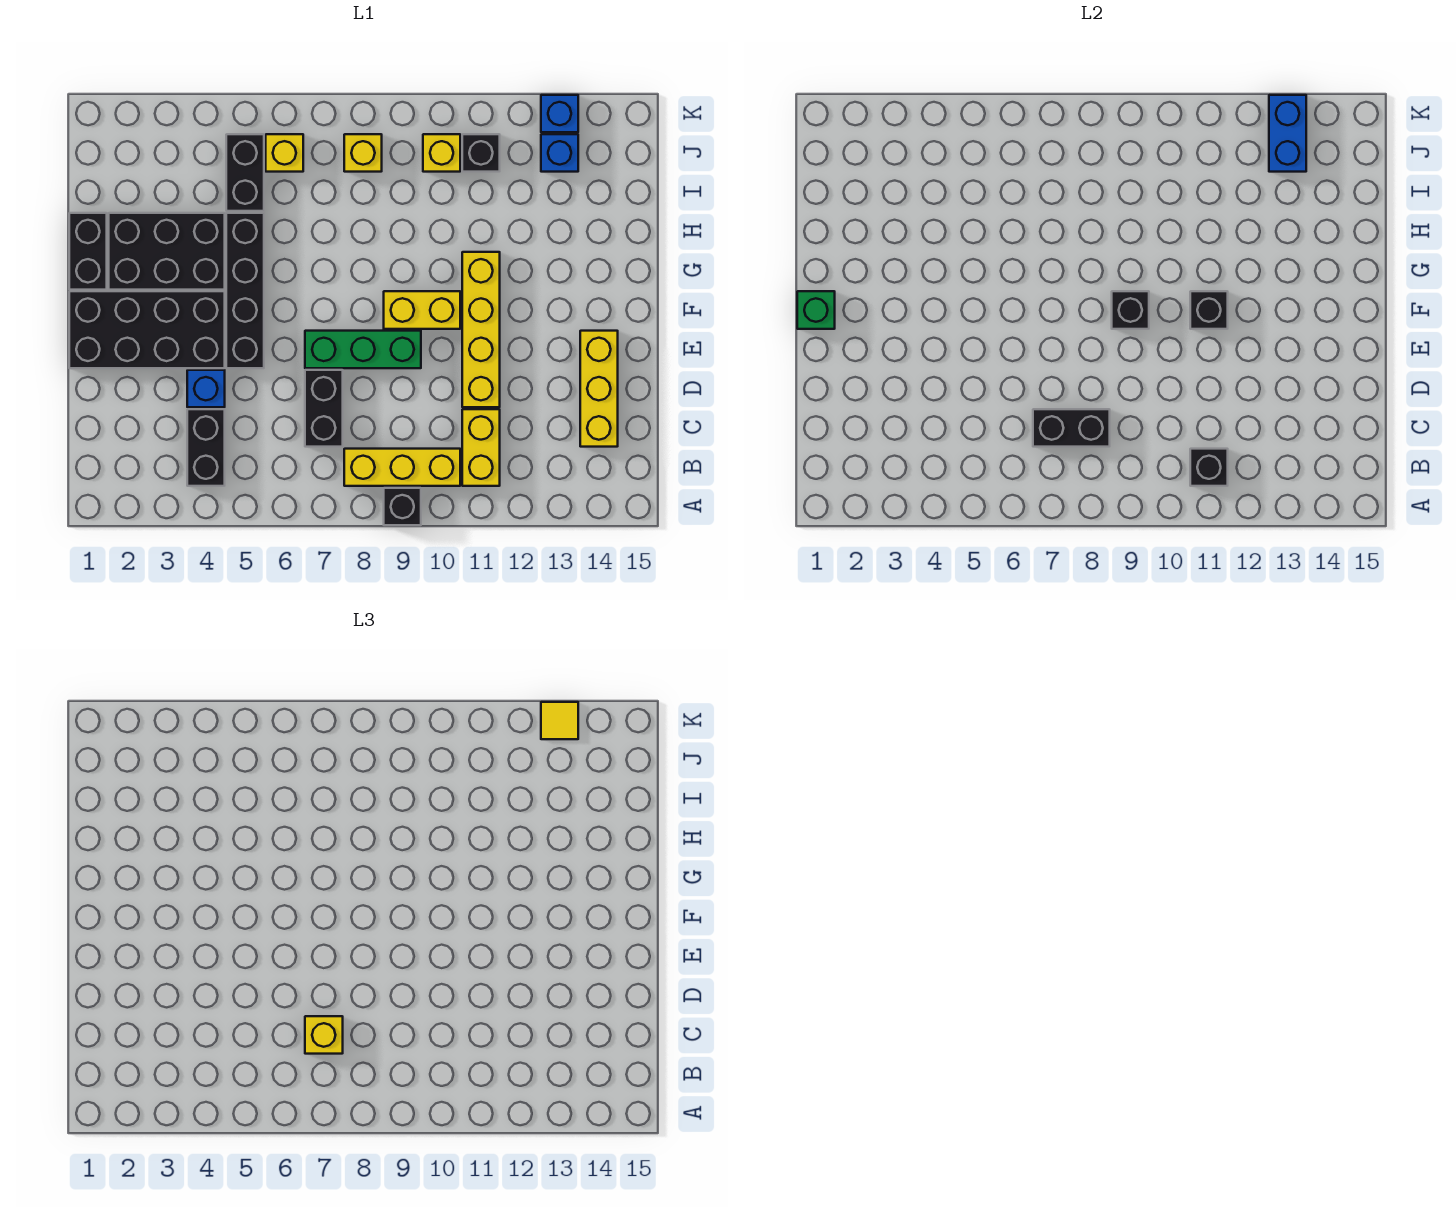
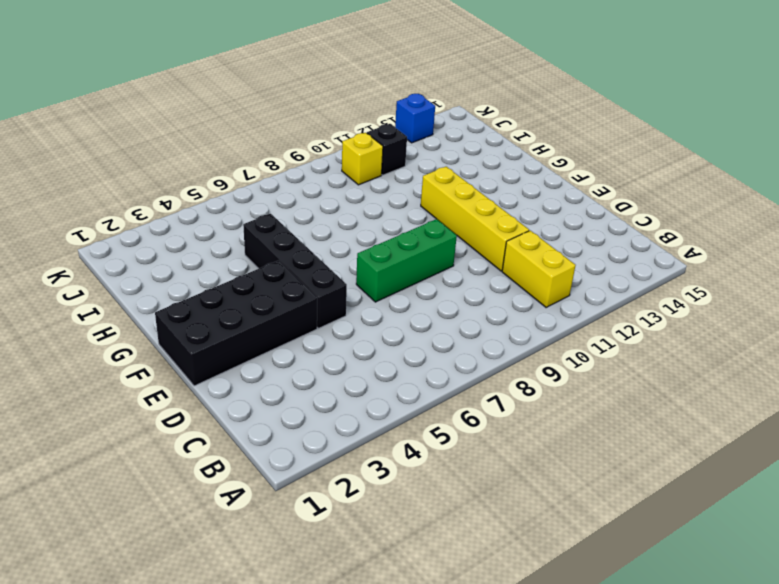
none -> black 1x1 brick [384,488,421,525]
none -> black 1x2 brick [187,409,225,486]
none -> yellow 1x3 brick [344,449,460,486]

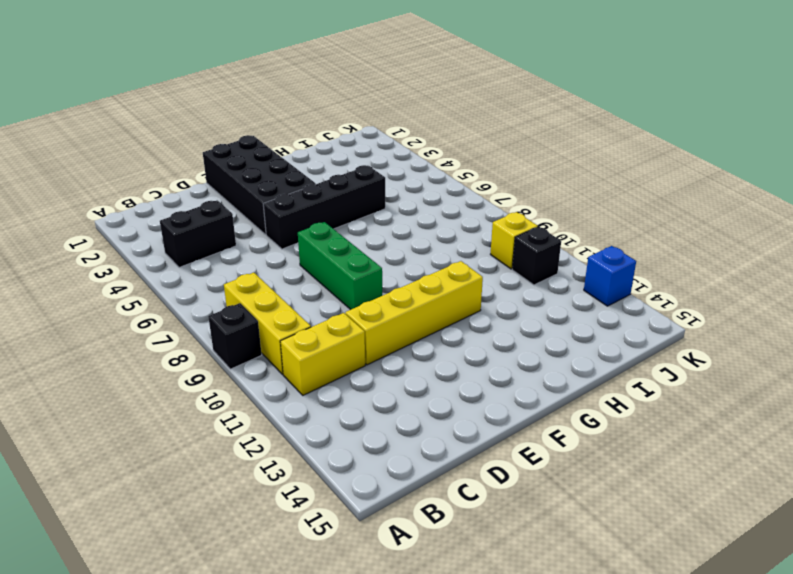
none -> black 1x2 brick [305,370,343,447]
none -> yellow 1x3 brick [580,331,618,447]
none -> blue 1x1 brick [187,370,225,407]

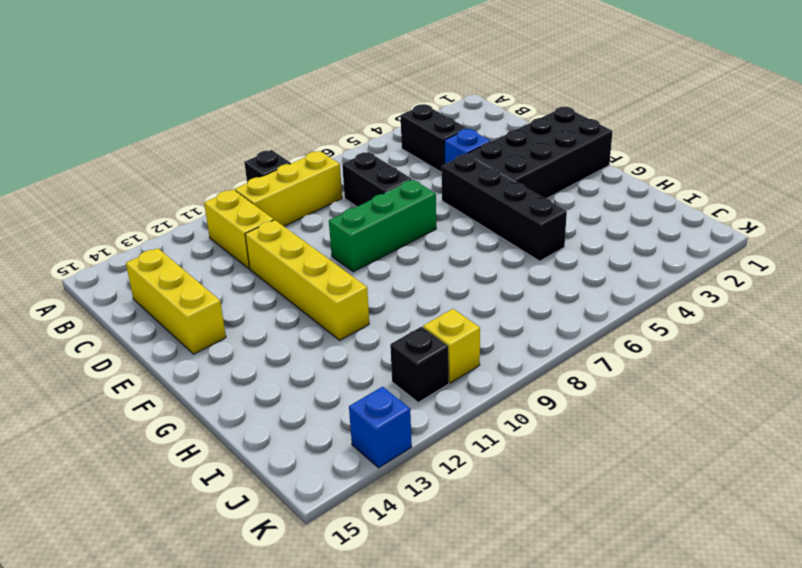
none -> yellow 1x2 brick [384,291,460,329]
none -> black 1x2 brick [69,213,107,290]
none -> black 2x3 brick [109,213,225,290]

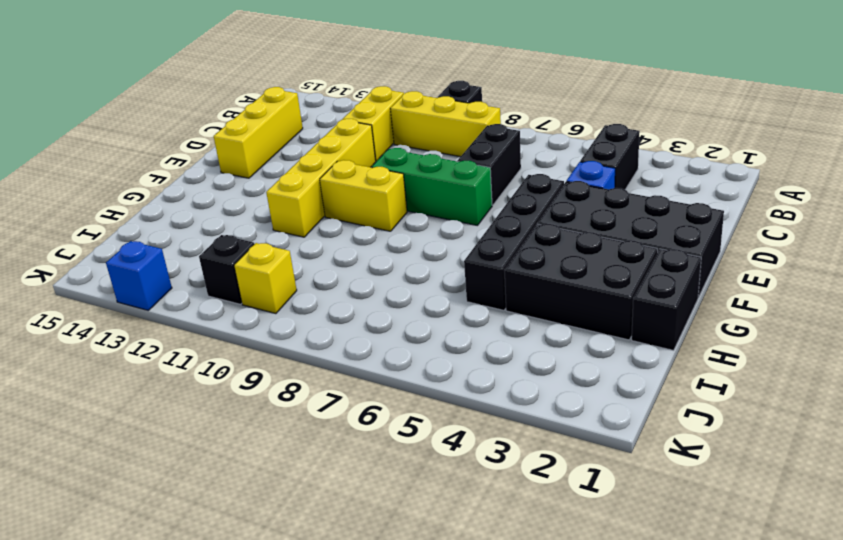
none -> black 1x2 brick [226,134,264,211]
none -> yellow 1x1 brick [266,134,303,172]
none -> yellow 1x1 brick [344,134,382,172]

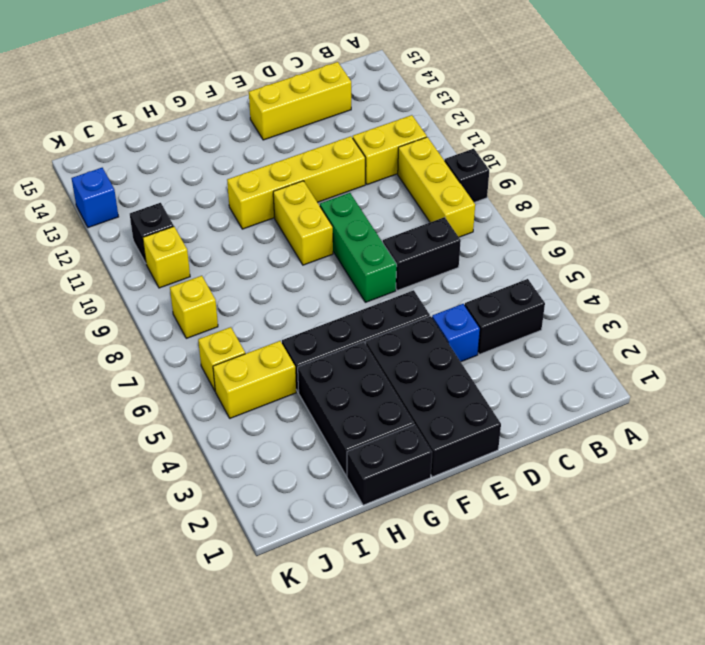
yellow 1x2 brick [213,341,296,418] -> black 1x2 brick [226,134,264,211]
none -> blue 1x1 brick [541,134,578,172]
none -> black 1x1 brick [1190,449,1228,486]
none -> black 1x2 brick [1033,409,1110,447]

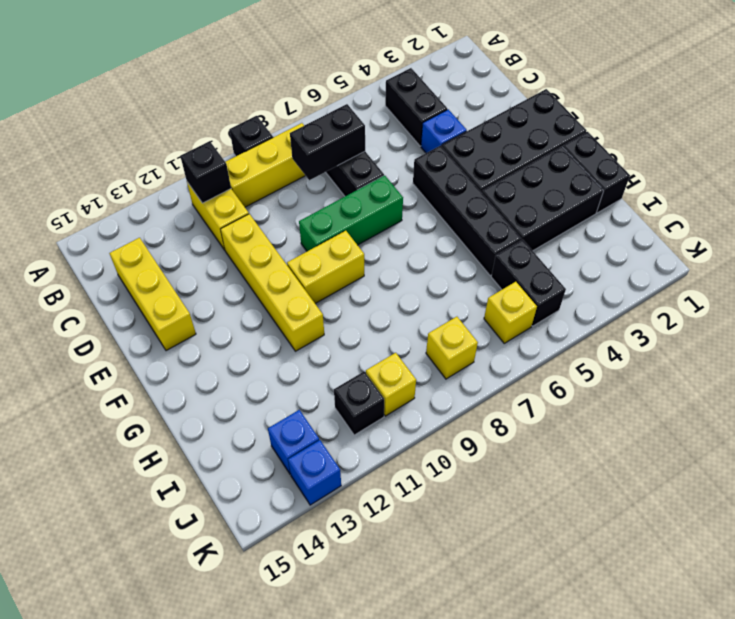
none -> green 1x1 brick [797,291,835,329]
none -> black 1x1 brick [1112,291,1149,329]
none -> black 1x1 brick [1190,291,1228,329]

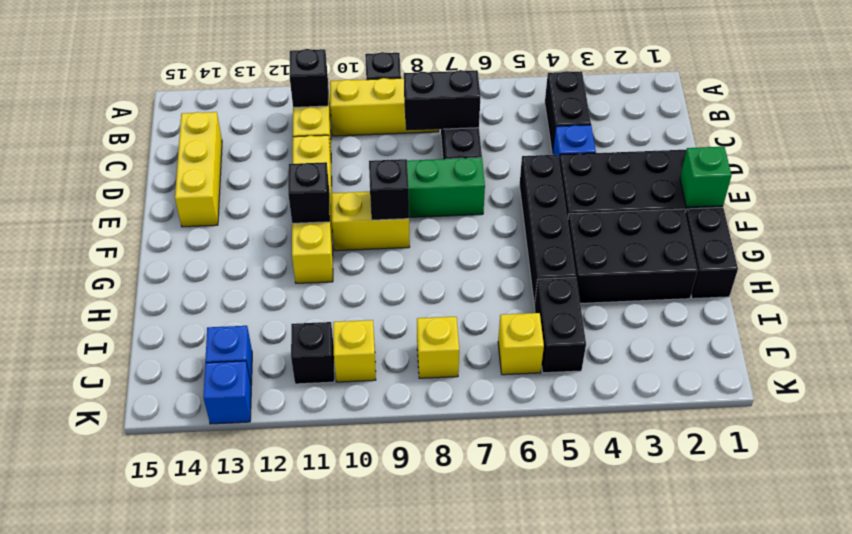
none -> blue 1x2 brick [1269,95,1306,172]
none -> yellow 1x1 brick [305,1016,343,1054]
none -> yellow 1x1 tile [541,702,578,739]

